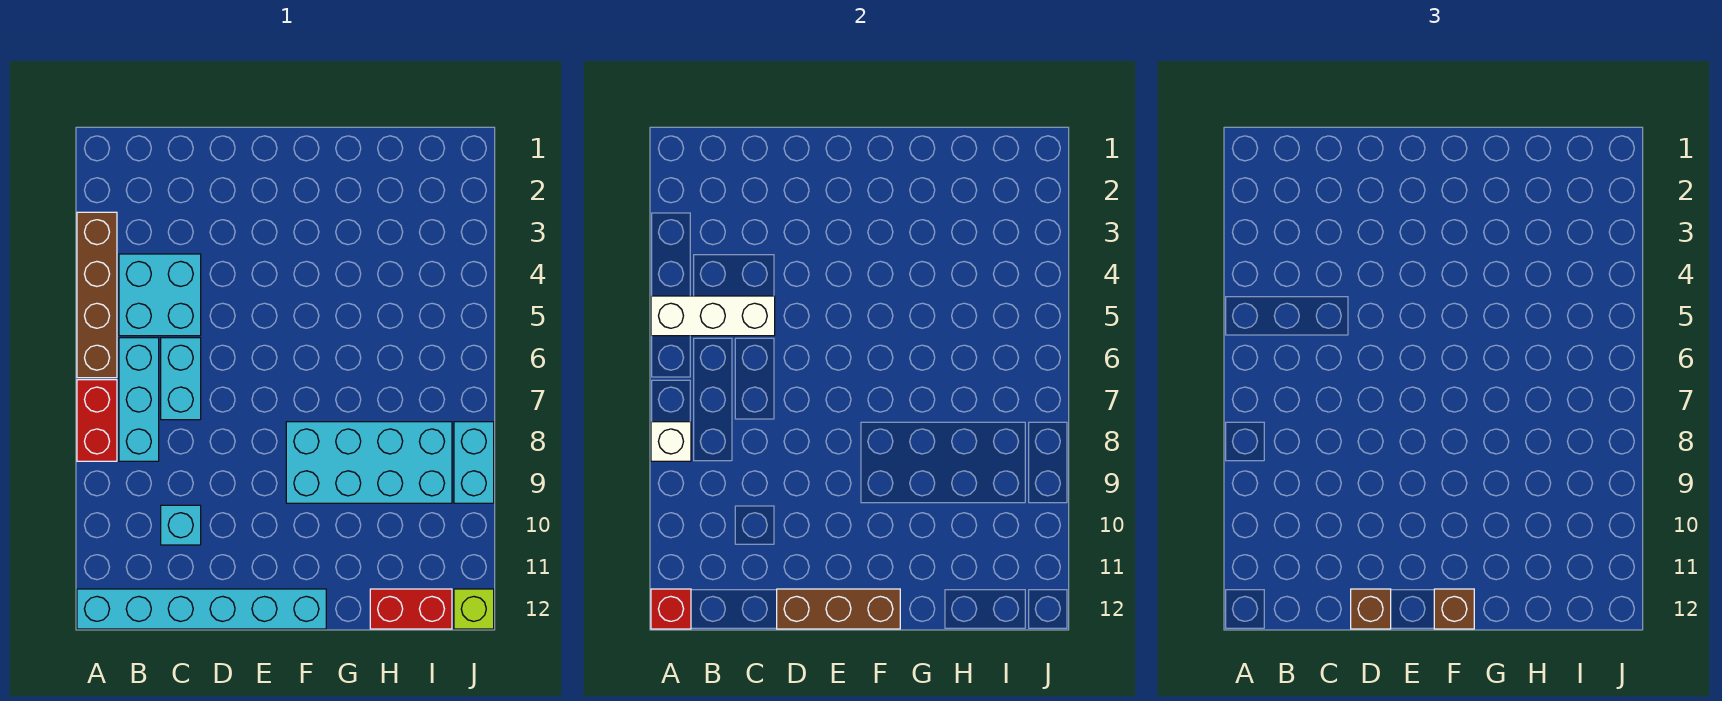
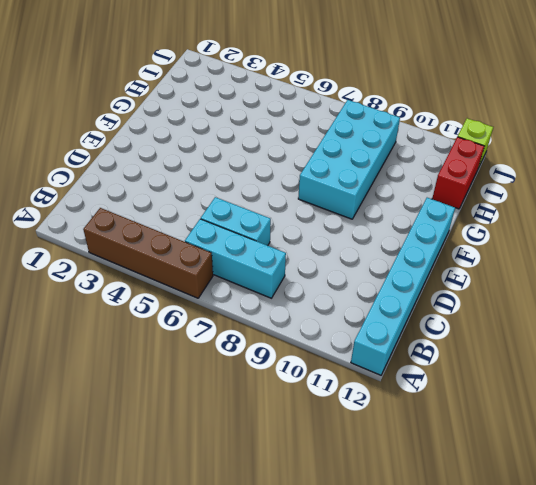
none -> red 1x2 brick [77,380,117,461]
none -> cyan 2x2 brick [119,254,201,336]
none -> cyan 1x1 brick [161,505,201,545]

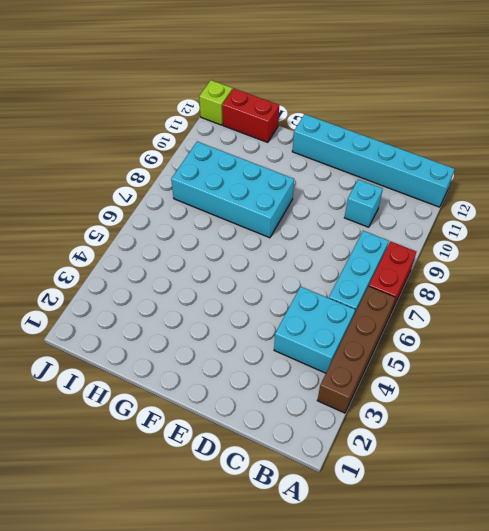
none -> cyan 1x2 brick [161,338,201,420]
none -> cyan 1x2 brick [454,422,494,503]
none -> white 1x3 brick [651,296,775,336]

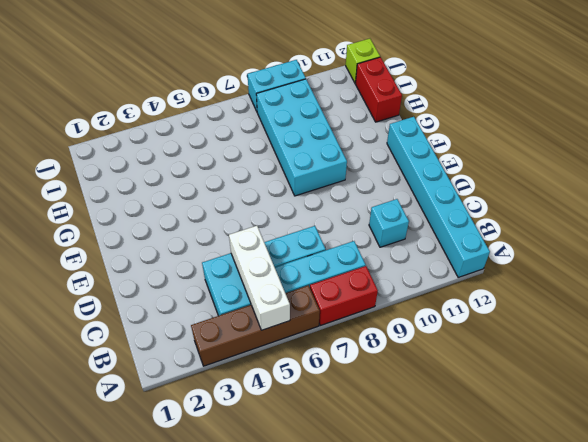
none -> white 1x1 brick [651,422,691,461]
none -> red 1x1 brick [651,589,691,629]
none -> brown 1x3 brick [777,589,900,629]

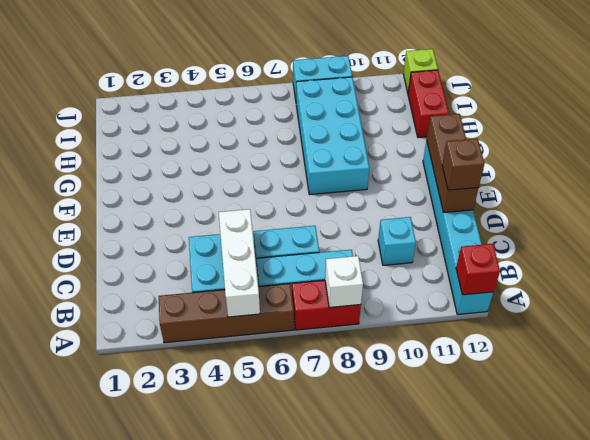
none -> brown 1x1 brick [1434,589,1474,629]

